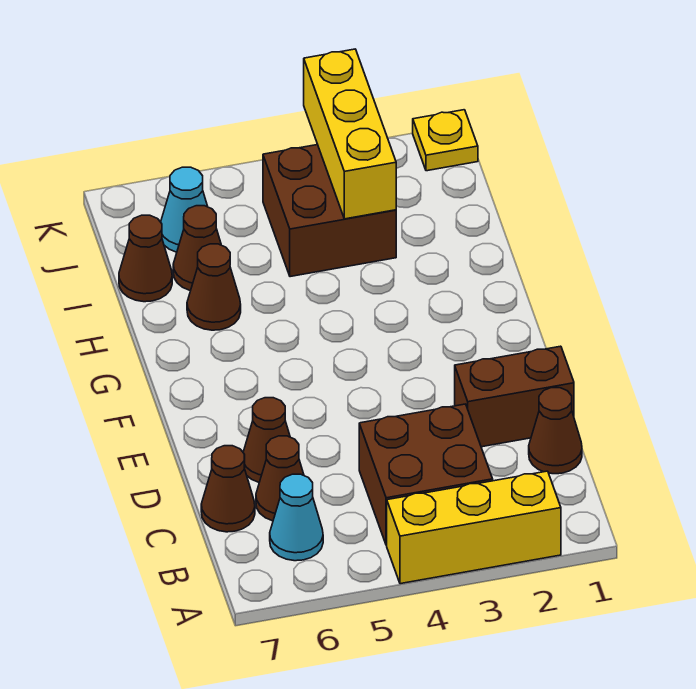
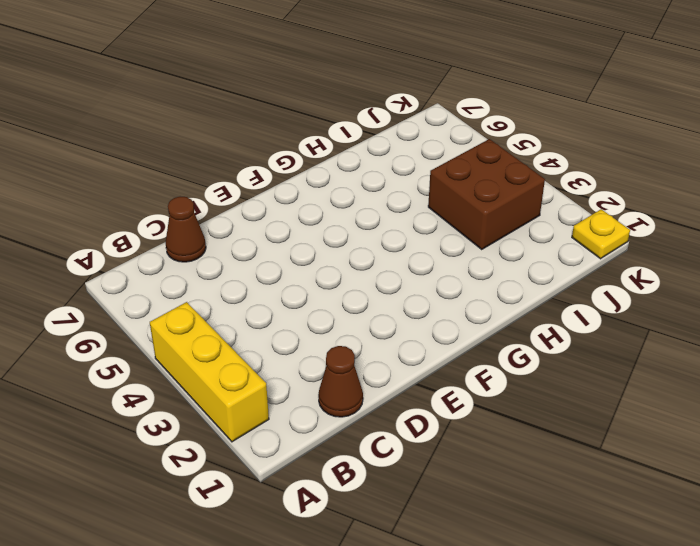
none -> brown 2x2 brick [359,404,493,545]
none -> cyan 1x1 cone [270,474,323,561]
none -> brown 1x1 cone [256,436,304,521]

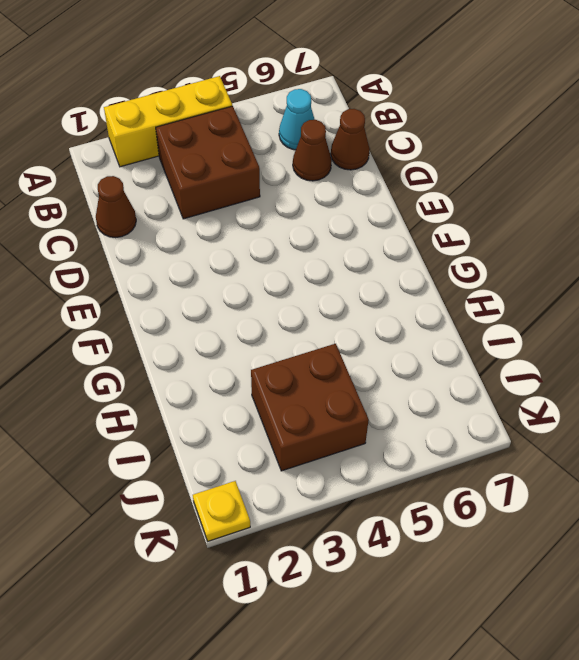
none -> brown 1x2 brick [455,346,574,447]
none -> brown 1x1 cone [243,398,290,482]
none -> brown 1x1 cone [187,244,241,330]

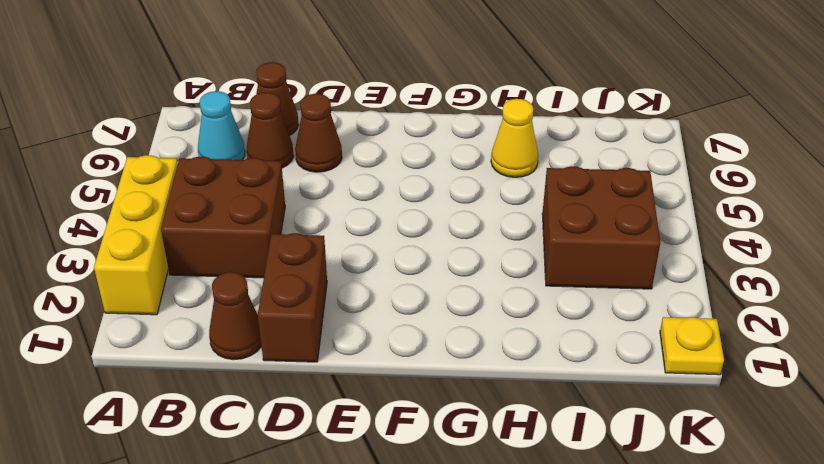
yellow 1x1 cone [491,99,538,177] -> brown 1x1 cone [187,244,241,330]
none -> brown 1x1 cone [173,206,221,291]
none -> brown 1x1 cone [119,215,172,302]
none -> cyan 1x1 cone [161,167,208,252]

